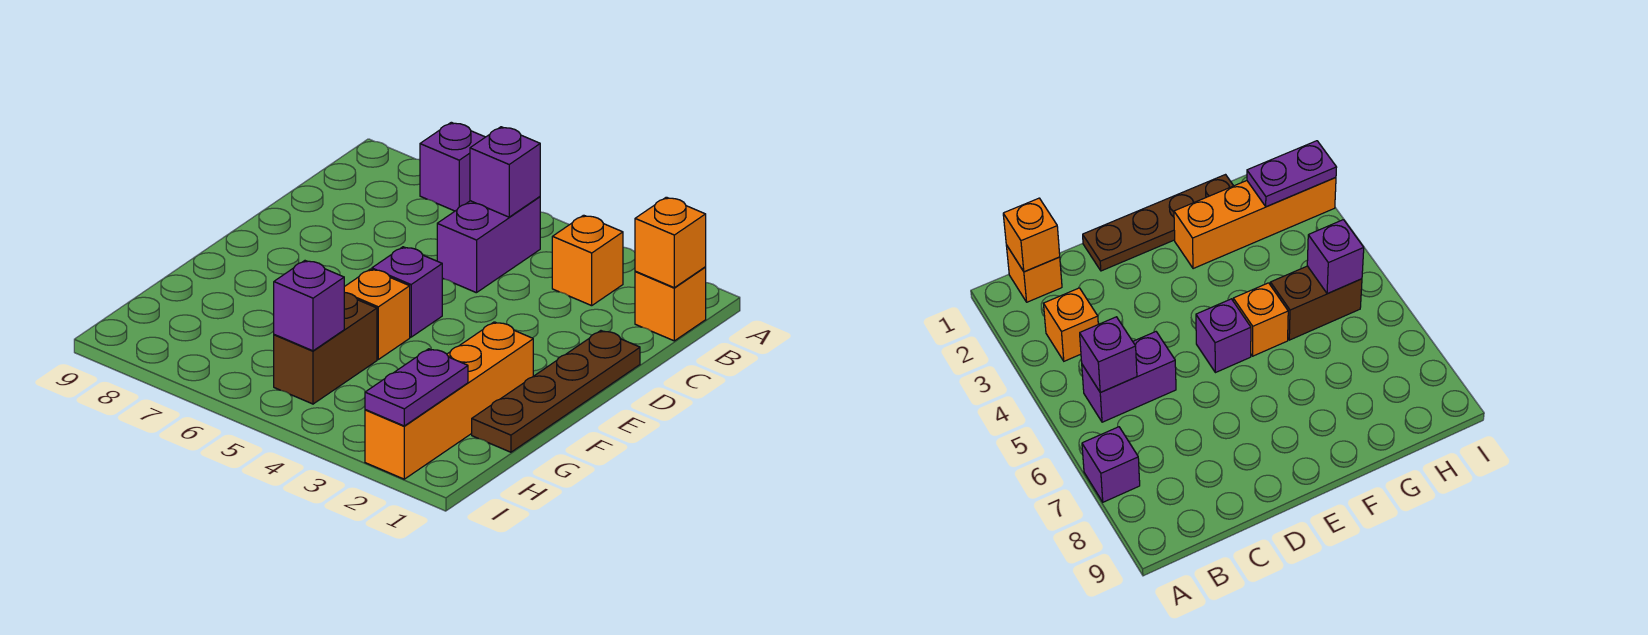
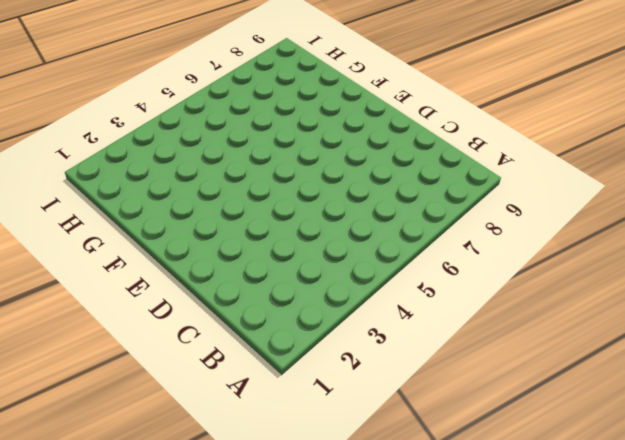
none -> purple 1x1 brick [420,122,485,211]
none -> orange 1x1 brick [635,267,706,341]
none -> orange 1x1 brick [552,215,623,306]

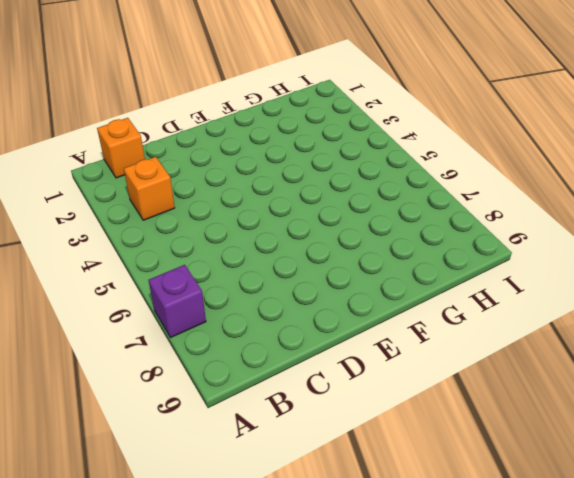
none -> purple 1x2 brick [437,197,540,293]
none -> brown 1x4 plate [472,331,640,452]
none -> purple 1x1 brick [372,247,442,337]

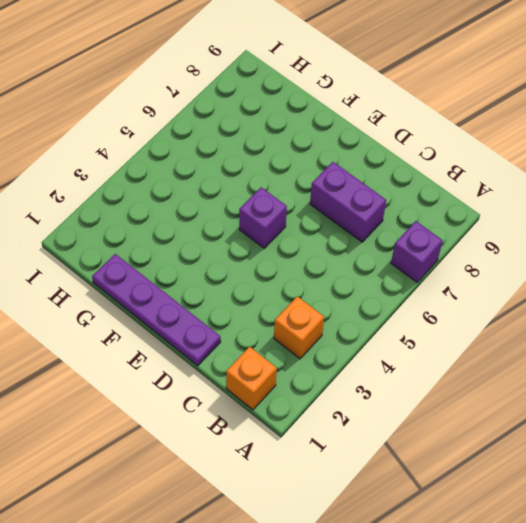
purple 1x2 brick [310,162,386,242] -> purple 1x2 brick moved to [437,197,540,293]
purple 1x4 plate [92,254,221,366] -> brown 1x4 plate [472,331,640,452]
none -> orange 1x4 brick [365,322,533,479]
none -> orange 1x1 brick [344,269,410,359]
none -> brown 1x2 brick [274,293,377,404]

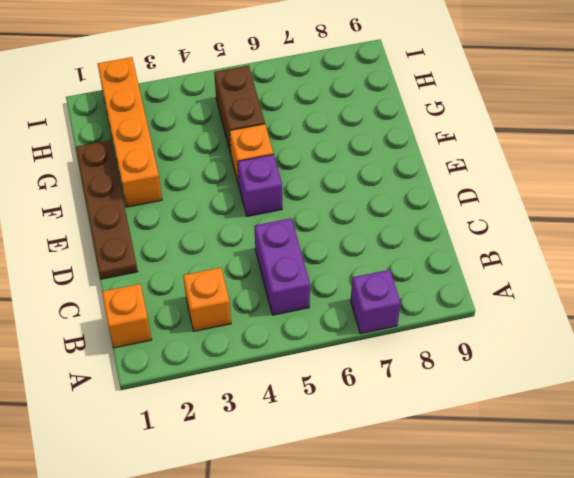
none -> orange 1x1 brick [635,197,706,288]
none -> purple 1x1 brick [470,127,540,217]
none -> purple 1x2 plate [365,349,468,426]

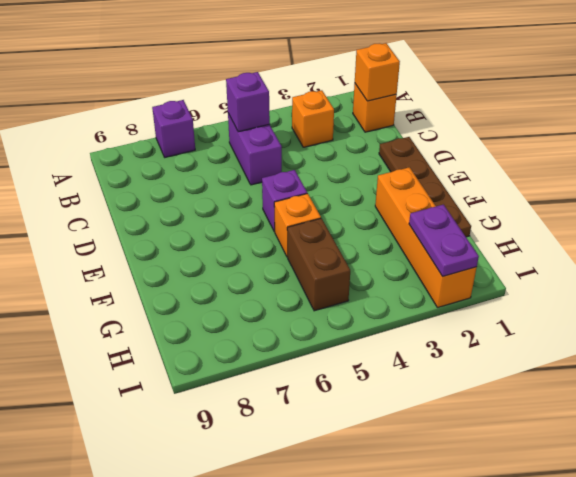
none -> purple 1x1 brick [274,261,344,351]

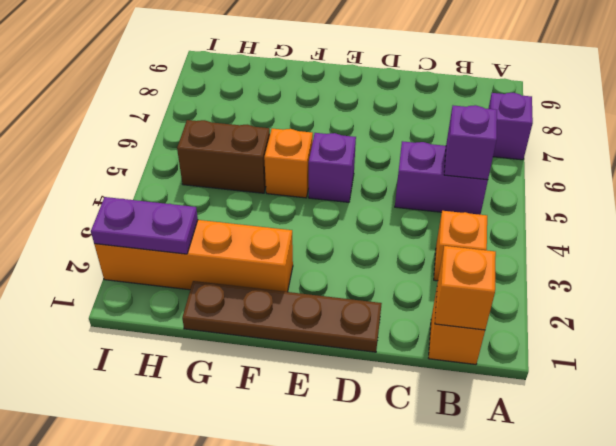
none -> purple 1x1 brick [274,261,344,351]

